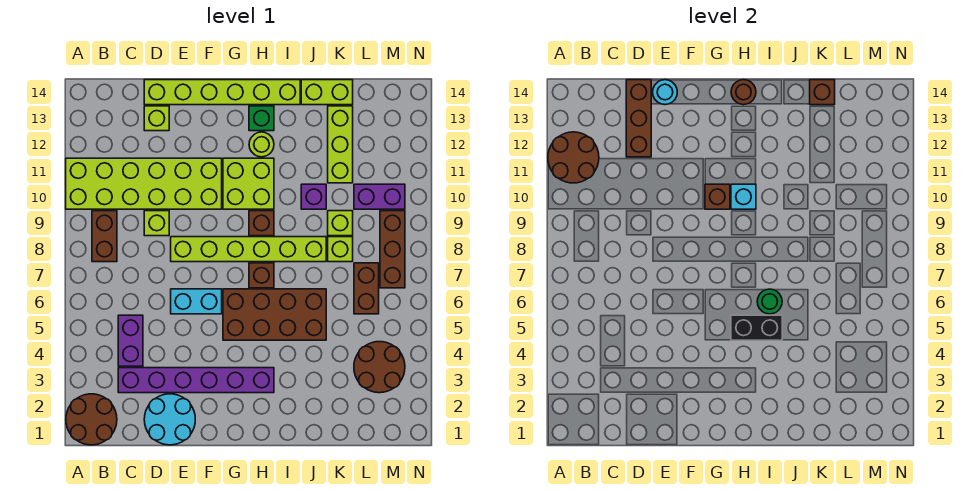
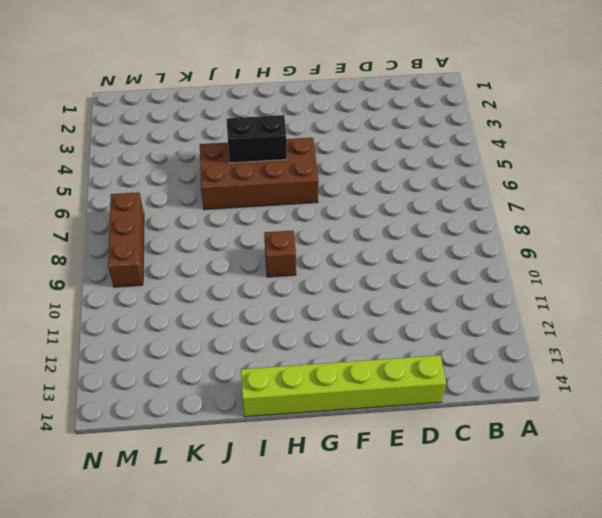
none -> brown 2x2 round brick [66,394,117,445]
none -> lime 2x6 brick [66,158,222,209]
none -> brown 1x2 brick [92,211,117,262]
none -> purple 1x6 brick [118,368,274,393]

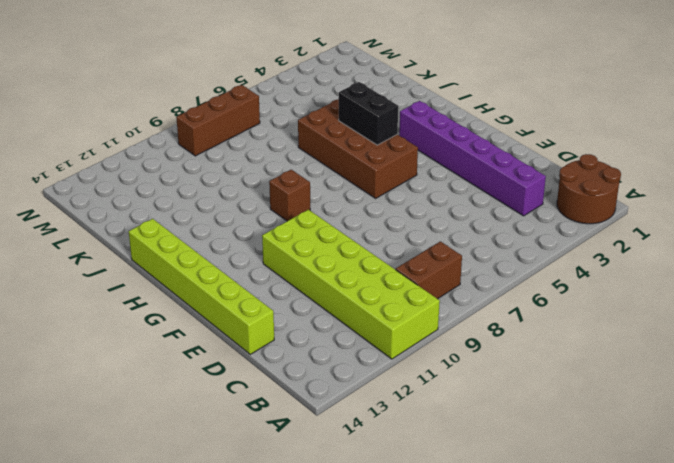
none -> purple 1x2 brick [118,315,143,366]
none -> cyan 2x2 round brick [144,394,195,445]
none -> lime 1x1 brick [144,211,169,236]
none -> lime 1x1 brick [144,106,169,131]

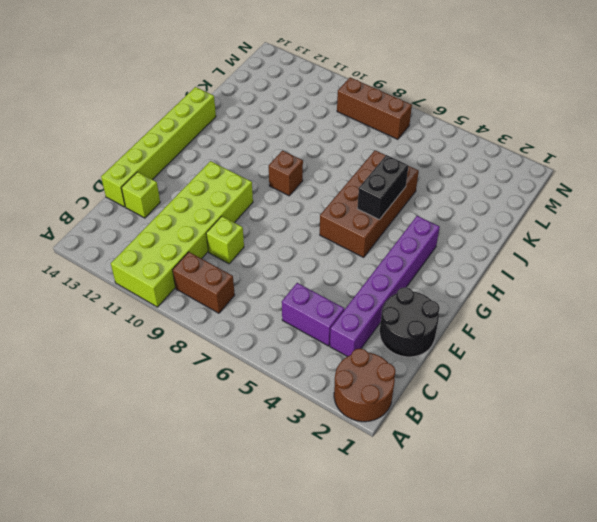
black 2x2 round brick [380,287,440,357] -> cyan 2x2 round brick [144,394,195,445]
none -> cyan 1x2 brick [171,289,222,314]
none -> lime 1x6 brick [171,237,326,262]
none -> lime 2x2 brick [223,158,274,209]
none -> brown 1x1 brick [249,263,274,288]

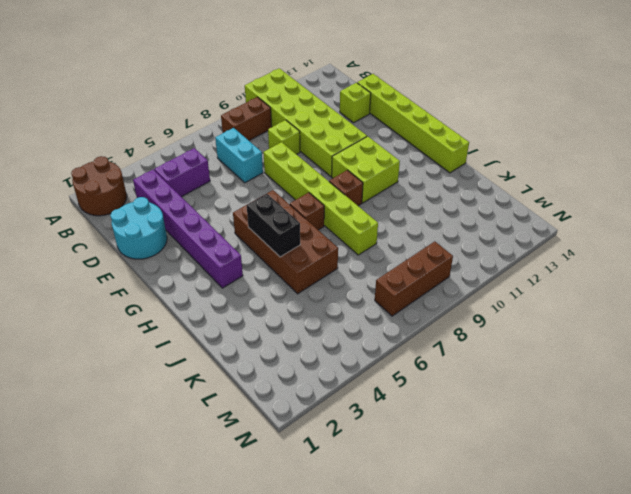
cyan 1x2 brick [215,128,263,183] -> cyan 1x2 brick moved to [171,289,222,314]
none -> lime 1x1 round brick [249,132,274,157]
none -> green 1x1 brick [249,106,274,131]
none -> purple 1x1 brick [301,184,326,209]
none -> lime 1x2 brick [301,80,353,105]

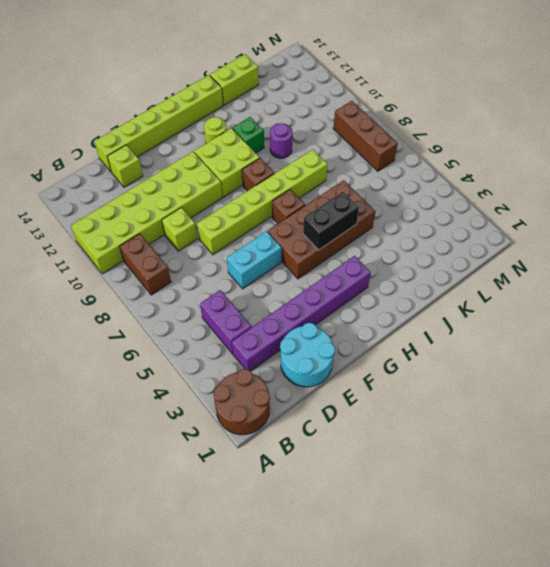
green 1x1 brick [232,117,264,153] -> green 1x1 brick moved to [249,106,274,131]
purple 1x1 round brick [270,123,293,158] -> purple 1x1 brick [301,184,326,209]
none -> lime 1x1 brick [328,237,353,262]
none -> lime 1x1 brick [328,211,353,236]
none -> lime 1x3 brick [328,106,353,183]
none -> brown 2x2 round brick [354,342,405,393]

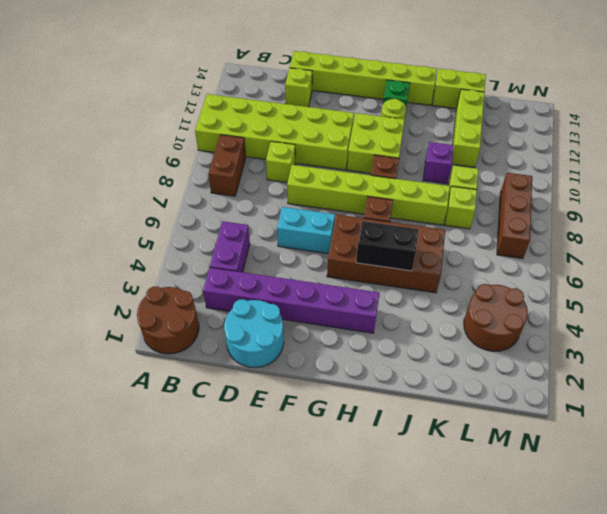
none -> brown 1x2 brick [354,263,379,314]
none -> purple 1x2 brick [354,184,405,209]
none -> brown 2x2 round brick [548,132,599,183]
none -> brown 1x3 brick [626,80,651,157]

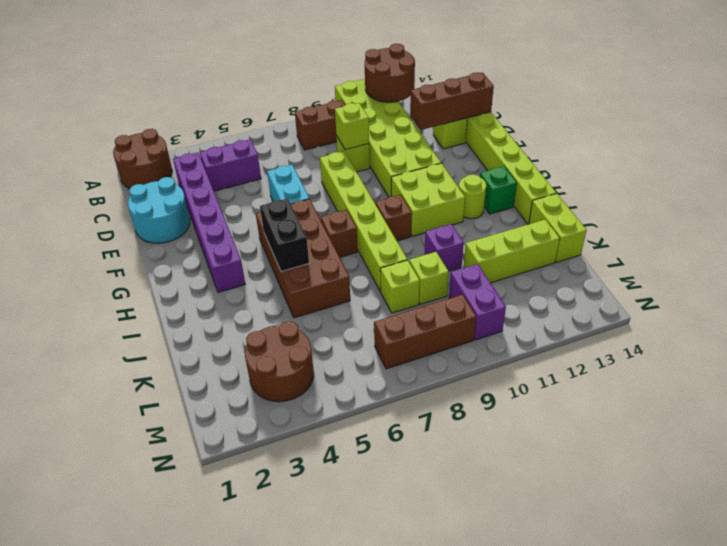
lime 1x1 brick [335,103,369,150] -> none
none -> brown 1x2 brick [354,263,379,314]
none -> cyan 1x1 round brick [653,80,677,105]
none -> brown 1x1 brick [705,184,730,209]
none -> cyan 1x1 brick [731,184,756,209]

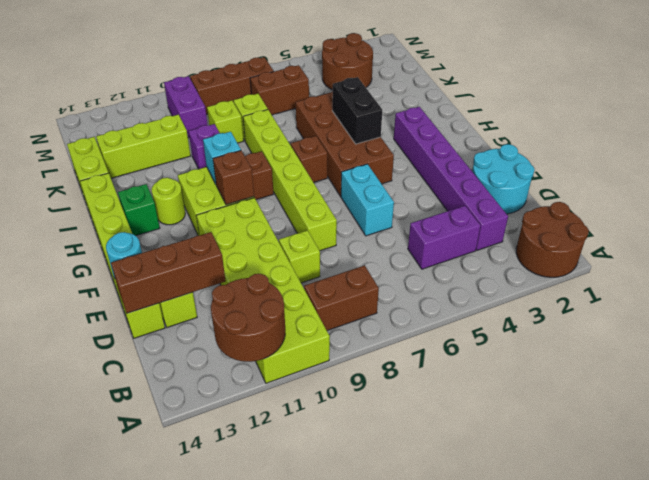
none -> brown 1x1 round brick [731,80,756,105]
none -> green 1x1 round brick [757,289,782,314]
none -> brown 1x1 brick [810,80,835,105]

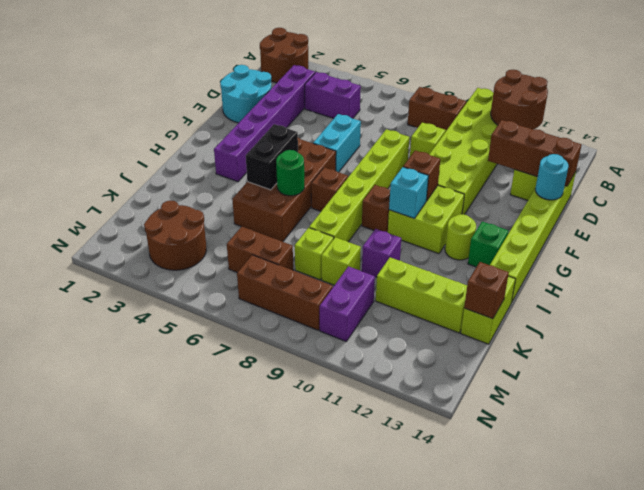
none -> brown 1x1 round brick [731,80,756,105]

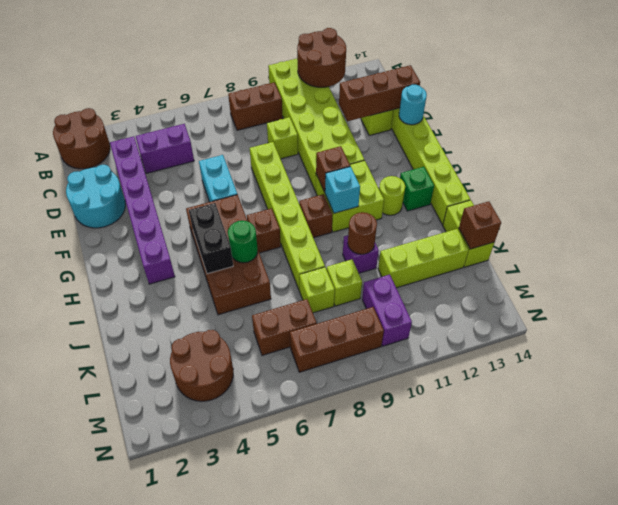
brown 1x1 round brick [348,212,377,254] -> brown 1x1 round brick moved to [731,80,756,105]

